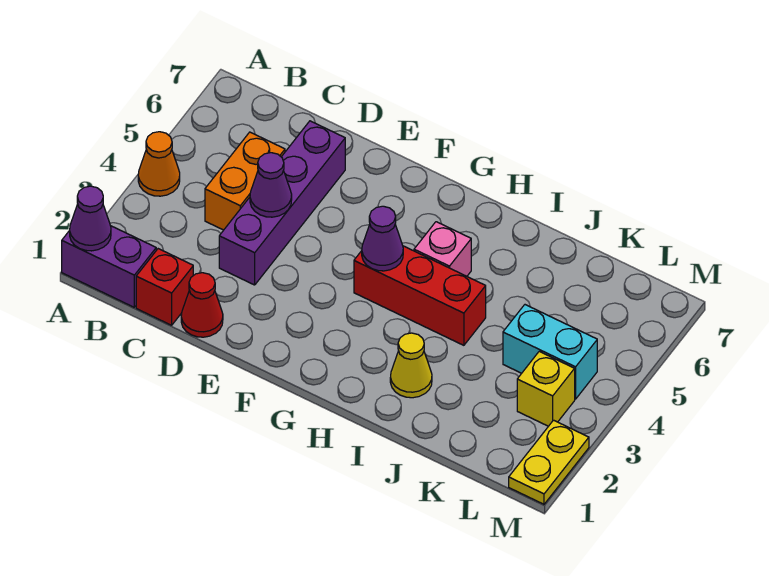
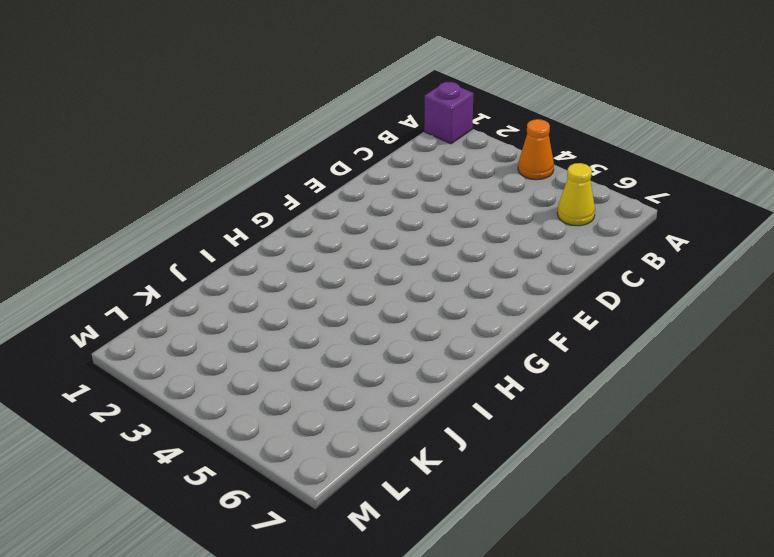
purple 1x1 brick [424,81,473,144] -> purple 1x2 brick [62,226,156,307]
yellow 1x1 cone [557,163,595,226] -> yellow 1x1 cone moved to [390,333,432,398]
none -> red 1x1 brick [136,249,193,325]
none -> orange 1x2 brick [205,132,285,230]
none -> red 1x1 cone [181,273,223,337]

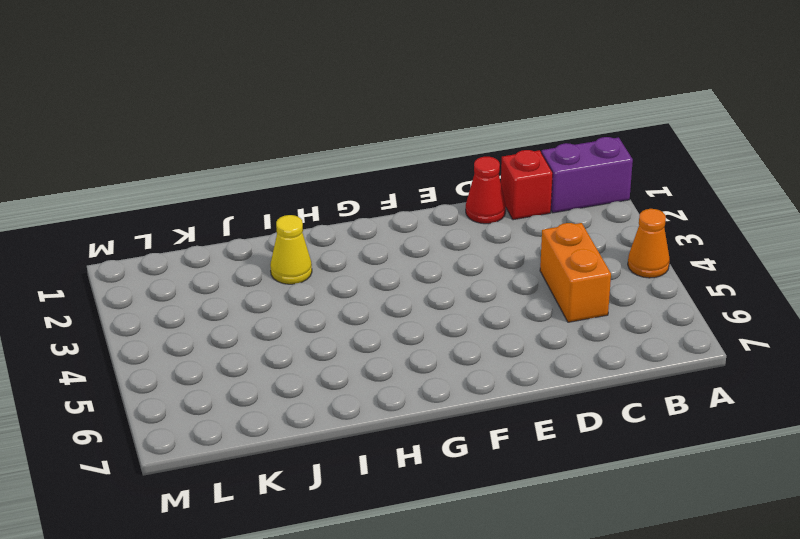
none -> purple 1x4 brick [219,121,345,285]
none -> red 1x3 brick [354,246,486,345]
none -> pink 1x1 brick [414,222,471,276]

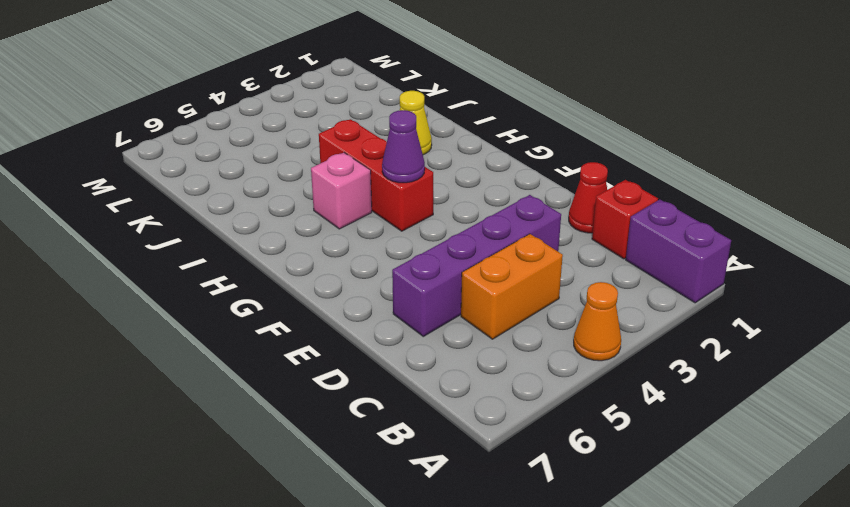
none -> cyan 1x2 brick [503,305,597,399]
none -> yellow 1x1 brick [517,351,575,426]
none -> yellow 1x2 plate [509,420,589,504]

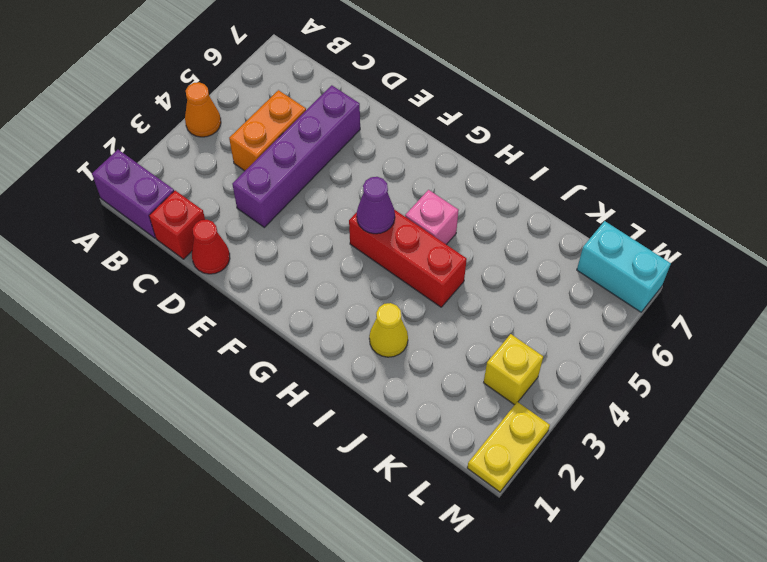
cyan 1x2 brick [577,221,671,312] -> cyan 1x2 brick moved to [503,305,597,399]
none -> purple 1x1 cone [70,186,111,251]
none -> purple 1x1 cone [250,153,292,217]

